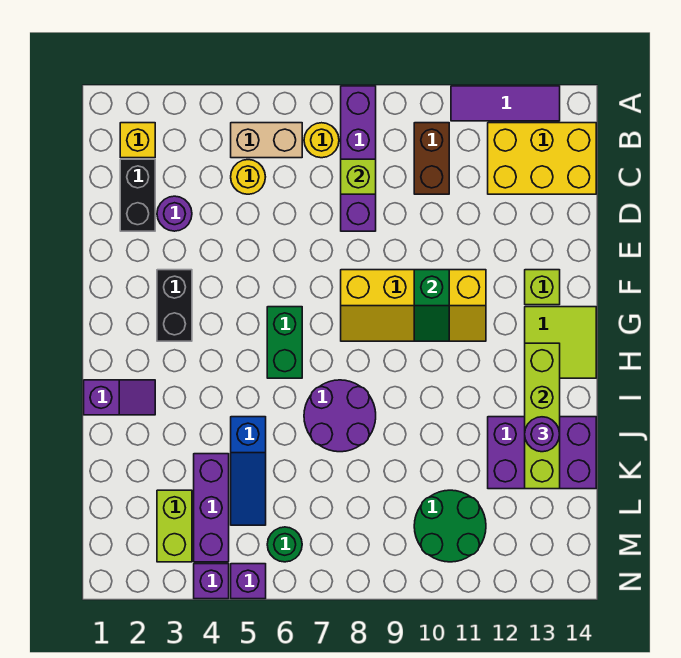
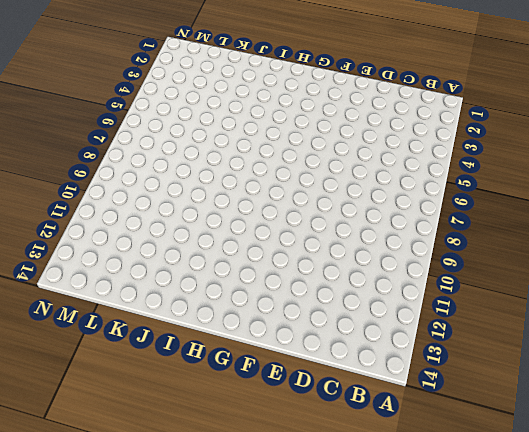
none -> purple 1x4 brick [341,86,376,231]
none -> purple 1x3 tile [451,86,560,121]
none -> yellow 1x1 brick [120,123,155,158]

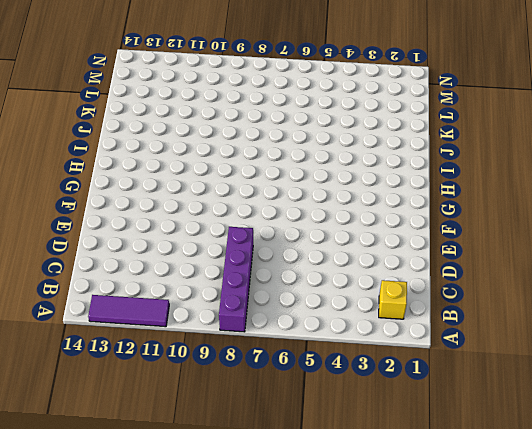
none -> tan 1x2 brick [231,123,302,158]
none -> yellow 1x1 round brick [304,123,339,158]
none -> brown 1x2 brick [414,123,449,194]

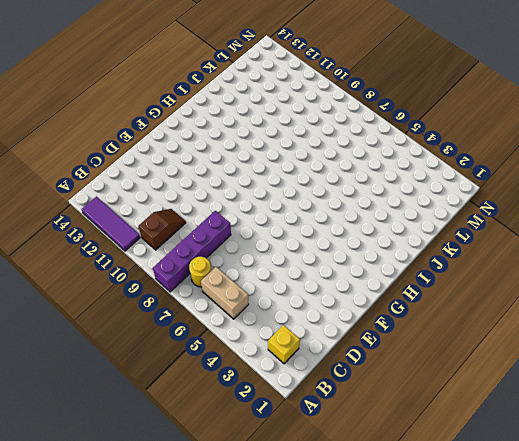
brown 1x2 slope [138,209,186,250] -> brown 1x2 brick [414,123,449,194]
none -> yellow 2x3 brick [488,123,596,194]
none -> black 1x2 brick [120,159,155,231]
none -> yellow 1x1 round brick [231,160,265,194]

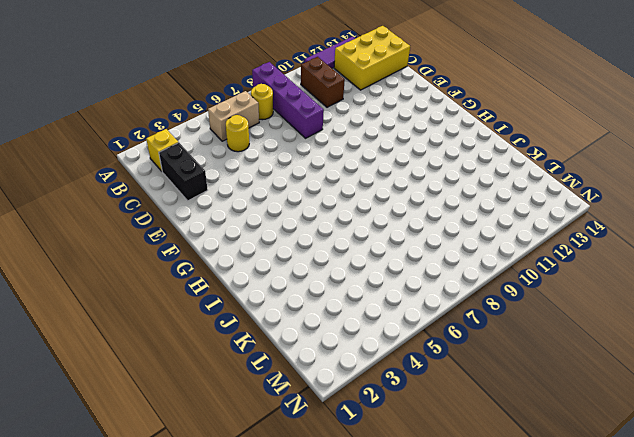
none -> purple 1x1 round brick [157,196,192,231]
none -> black 1x2 brick [157,270,192,341]
none -> yellow 2x4 slope [341,270,486,341]

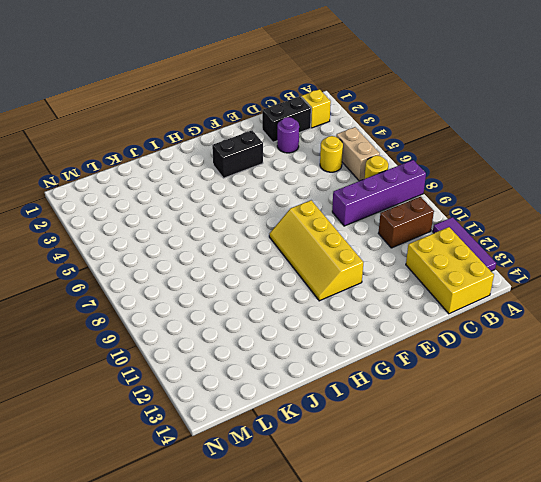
none -> lime 1x1 brick [525,270,560,305]
none -> green 1x2 brick [267,307,302,378]
none -> lime 2x2 tile [525,307,596,378]

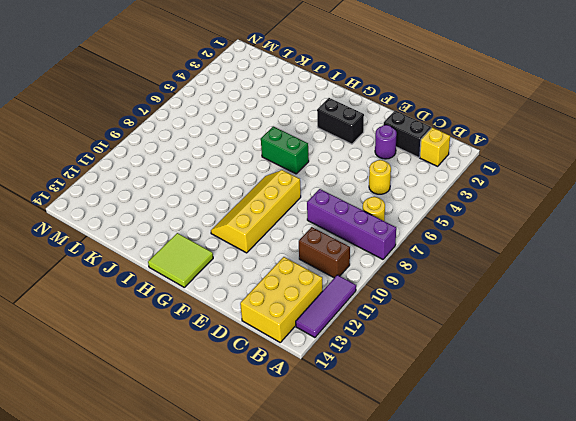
none -> tan 1x2 brick [231,123,302,158]
none -> lime 1x1 brick [525,270,560,305]
none -> purple 1x2 slope [84,380,155,415]

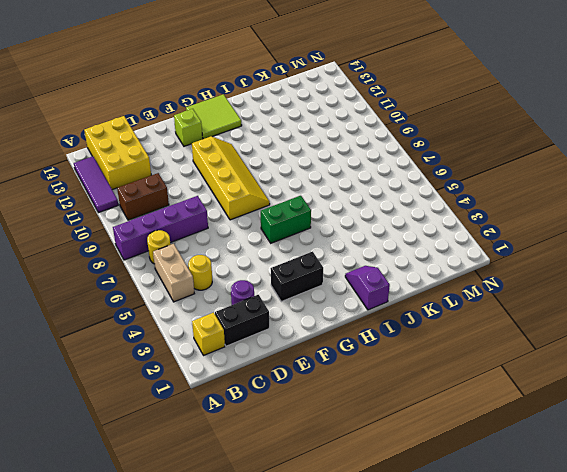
none -> purple 2x2 round brick [304,380,376,452]
none -> blue 1x3 slope [231,417,266,525]
none -> purple 2x3 brick [488,417,596,489]

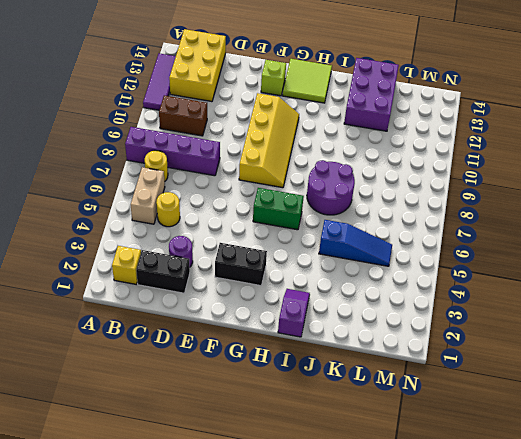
none -> purple 1x3 brick [194,454,229,562]
none -> lime 1x2 brick [157,490,192,562]
none -> green 2x2 round brick [414,490,486,562]

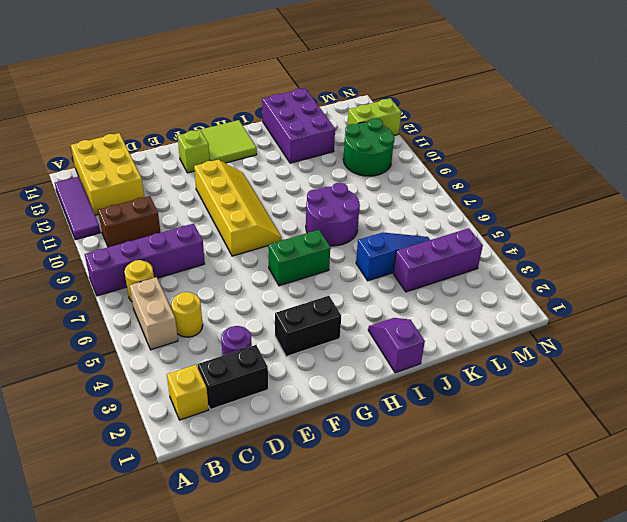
lime 1x2 brick [347,99,401,136] -> lime 1x2 brick moved to [157,490,192,562]
none -> green 1x1 round brick [267,527,302,562]
none -> purple 1x1 brick [194,564,229,599]
none -> purple 1x1 brick [231,564,266,599]

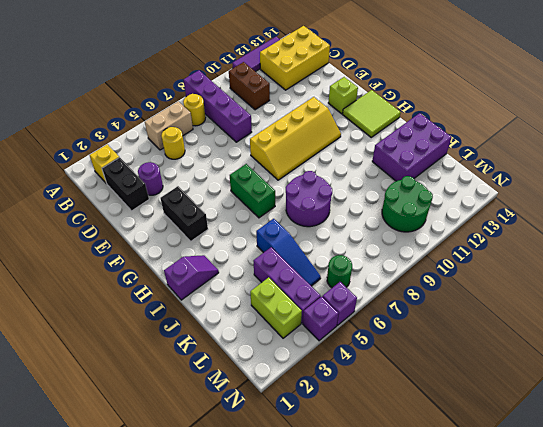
none -> lime 1x1 brick [341,159,376,194]
none -> green 1x2 slope [414,270,449,341]
none -> lime 1x4 brick [525,343,560,489]

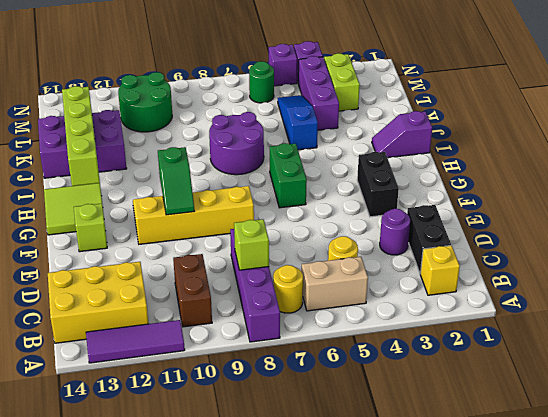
green 1x2 slope [158,147,194,215] -> green 1x2 slope turned to [414,270,449,341]
none -> purple 1x1 round brick [525,417,560,452]

